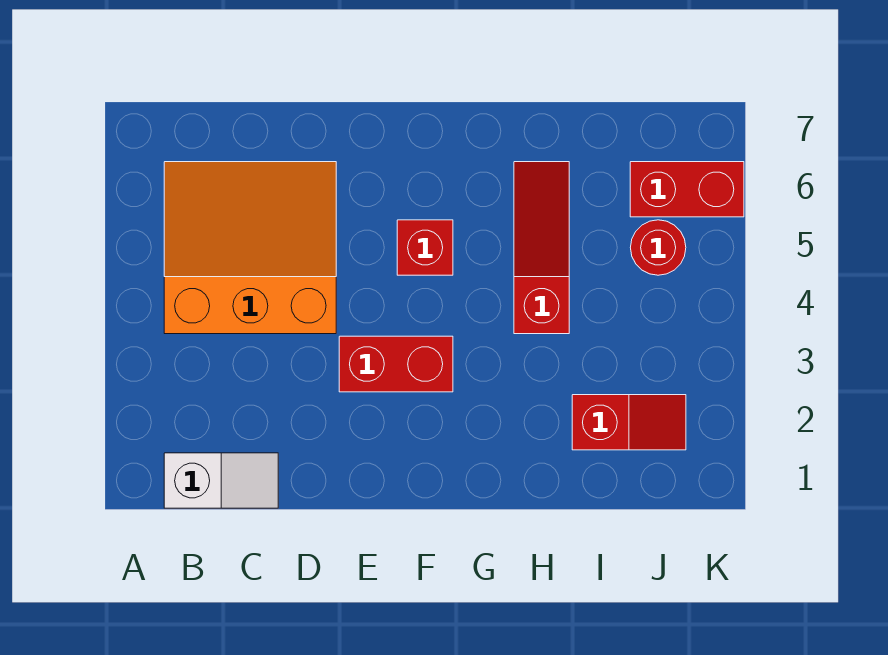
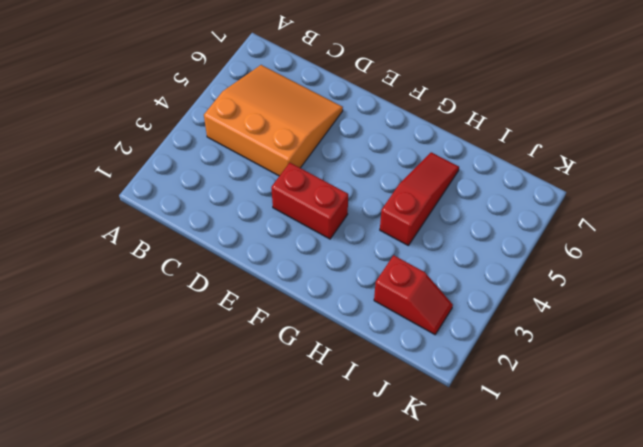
none -> white 1x2 slope [164,453,278,508]
none -> red 1x1 brick [397,220,453,275]

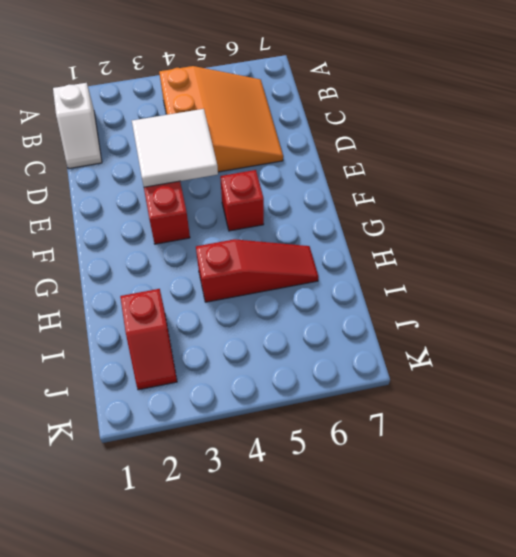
white 2x2 tile [132,109,218,187] -> none
none -> red 1x1 round brick [630,220,686,275]
none -> red 1x2 brick [630,162,744,217]

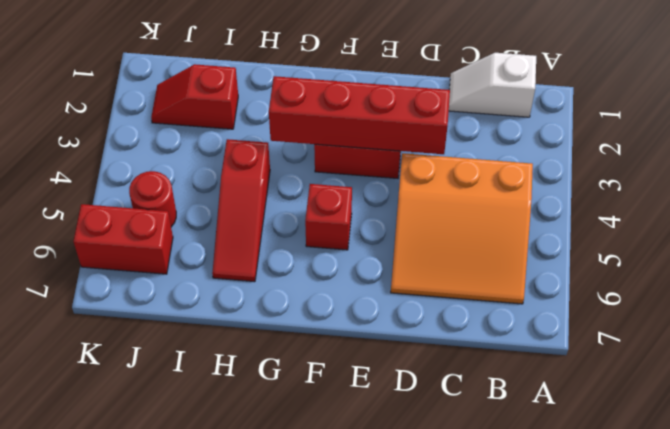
red 1x4 brick [269,76,450,154] -> none

